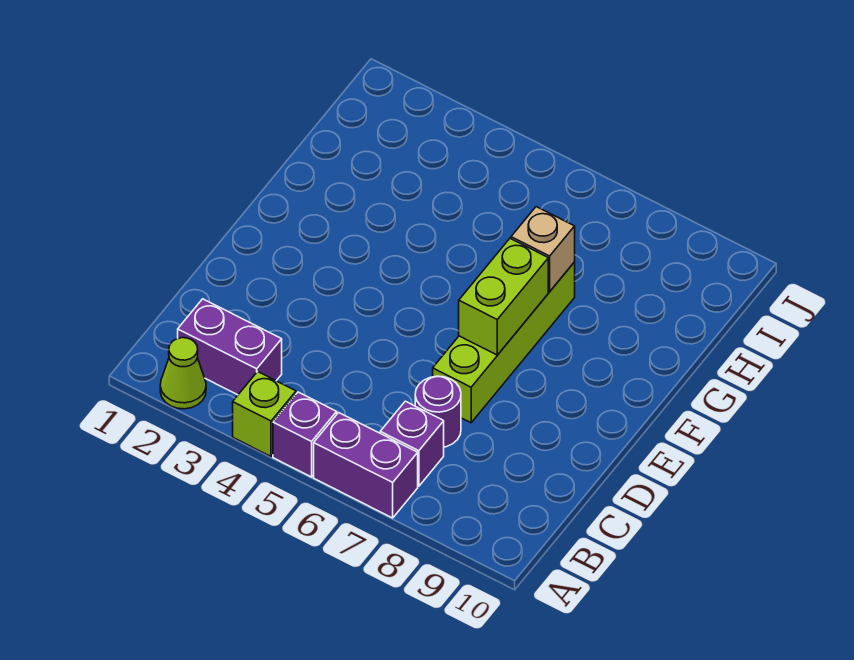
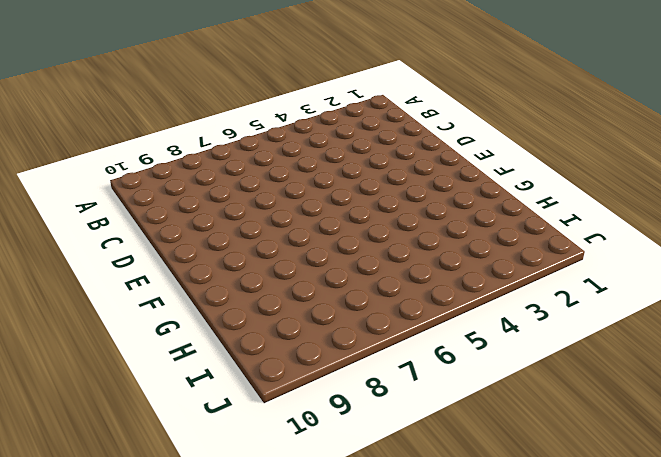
none -> lime 1x1 cone [160,338,206,409]
none -> lime 1x1 brick [233,372,296,456]

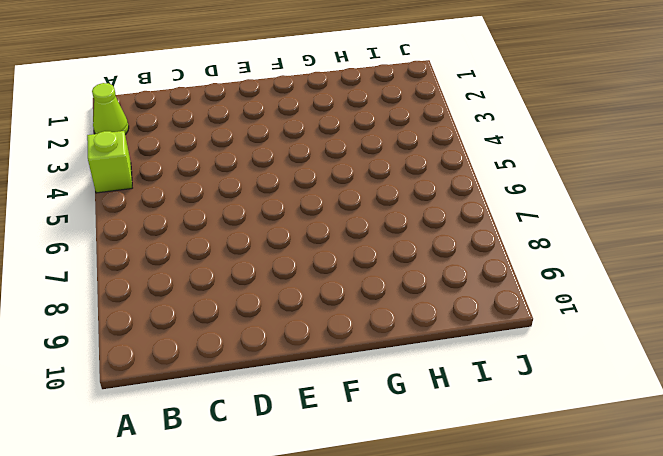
none -> purple 1x1 brick [273,392,337,477]
none -> purple 1x2 brick [314,413,418,518]

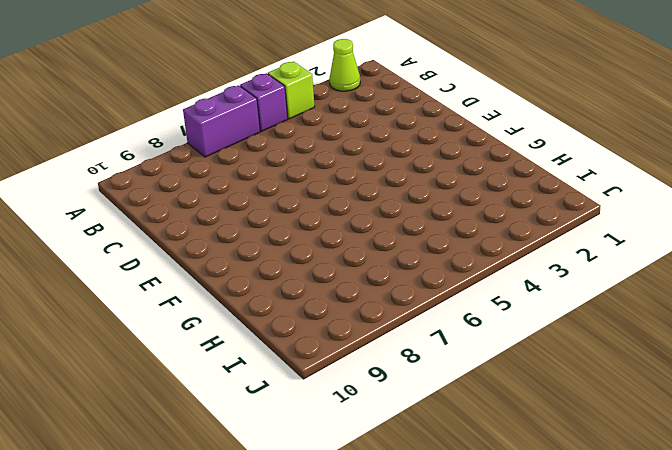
none -> purple 1x2 brick [178,299,282,395]
none -> purple 1x1 brick [380,401,444,486]

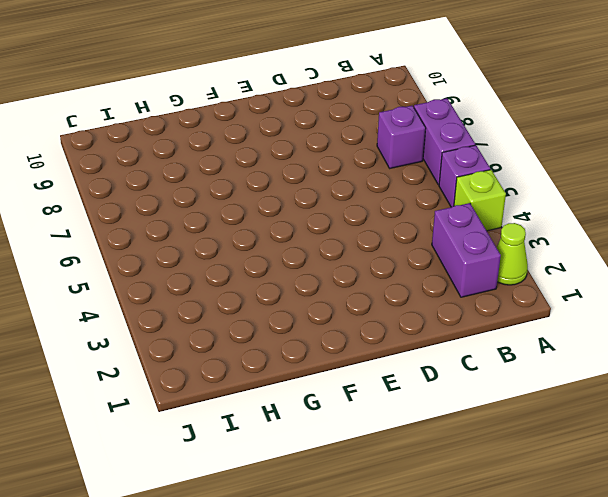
none -> purple 1x1 round brick [415,376,461,447]
none -> lime 1x4 brick [433,262,575,423]

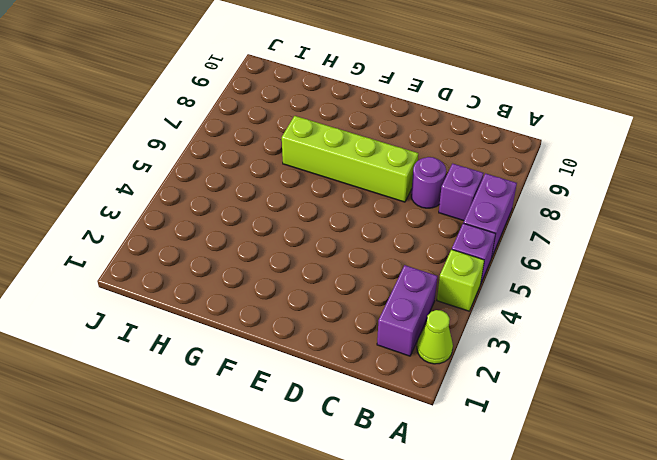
none -> lime 1x2 brick [459,239,548,355]
none -> tan 1x1 brick [511,207,575,292]

